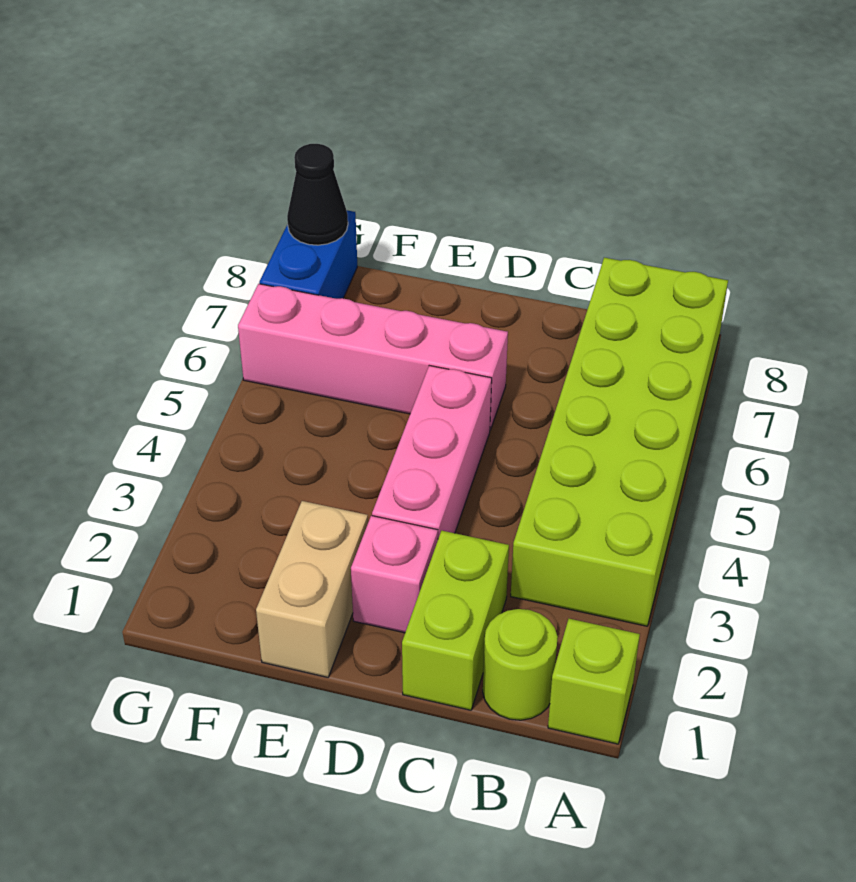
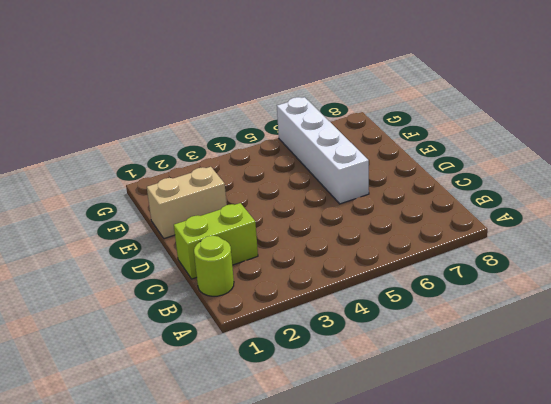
white 1x4 brick [277,97,369,204] -> pink 1x4 brick [238,284,508,430]
none -> lime 1x1 brick [548,619,640,744]
none -> lime 2x6 brick [511,258,728,626]

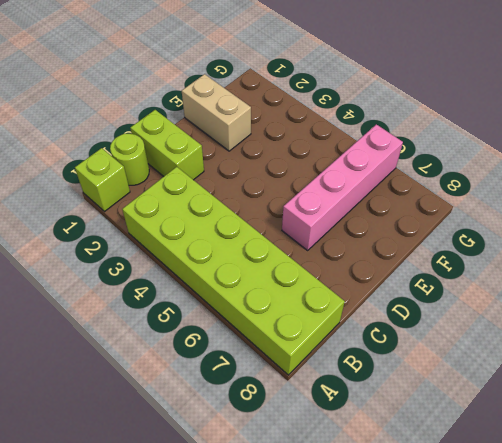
none -> pink 1x1 brick [351,516,438,633]
none -> pink 1x3 brick [372,365,492,538]

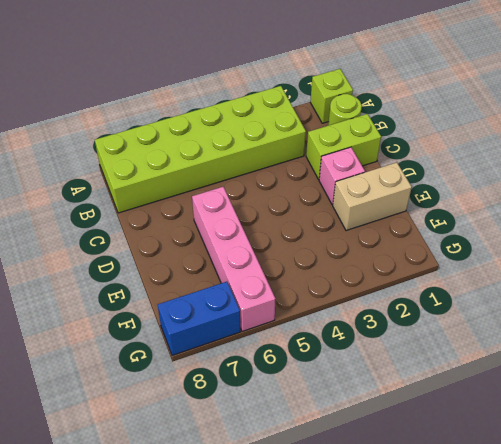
none -> pink 1x3 brick [372,365,492,538]
none -> black 1x1 cone [287,144,348,245]

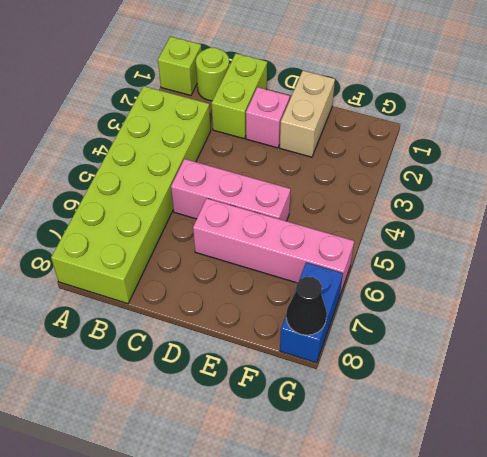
pink 1x3 brick [171,159,291,221] -> pink 1x3 brick turned to [372,365,492,538]

